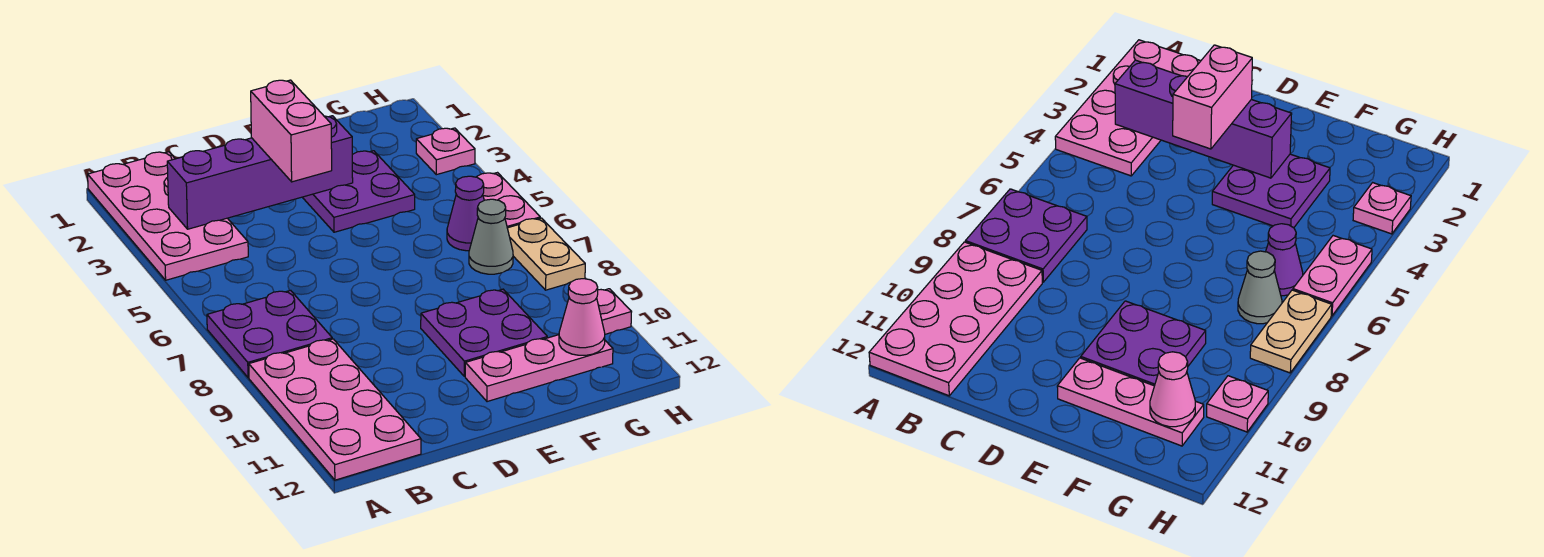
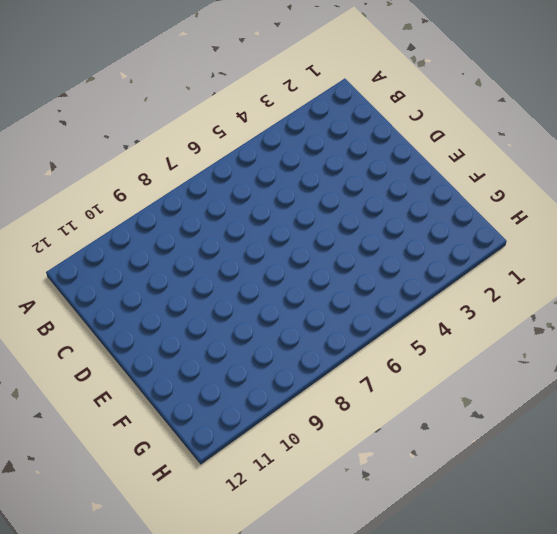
none -> pink 2x4 plate [88,152,248,280]
none -> purple 2x2 plate [207,290,332,378]
none -> pink 2x4 plate [249,339,421,480]

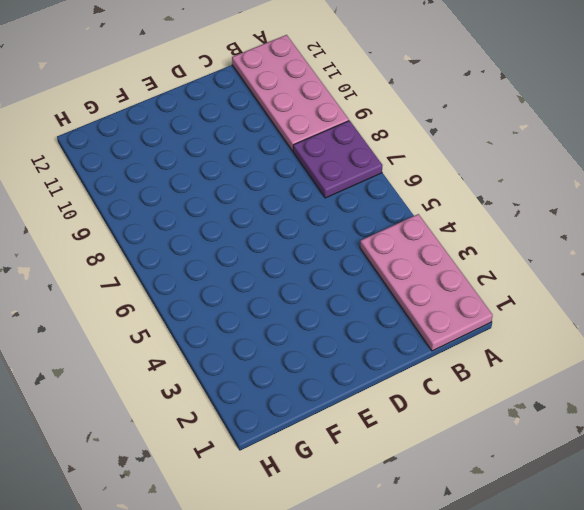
none -> purple 2x2 plate [302,151,415,232]
none -> purple 2x2 plate [421,289,547,376]
none -> pink 1x3 plate [465,335,613,402]

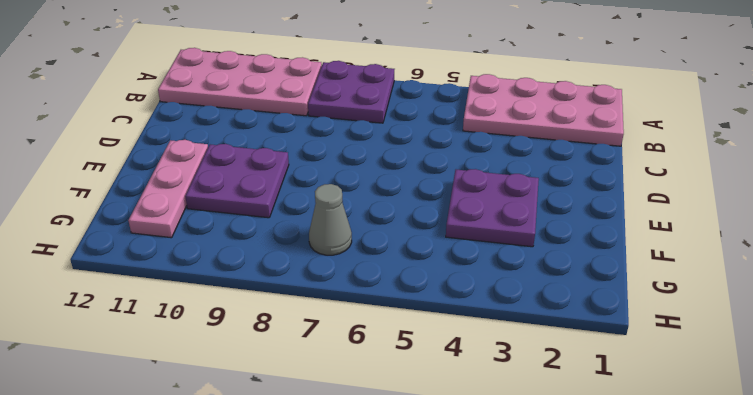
none -> purple 1x1 cone [447,176,484,251]
none -> pink 1x1 plate [416,128,475,175]
none -> pink 1x2 plate [477,173,540,228]

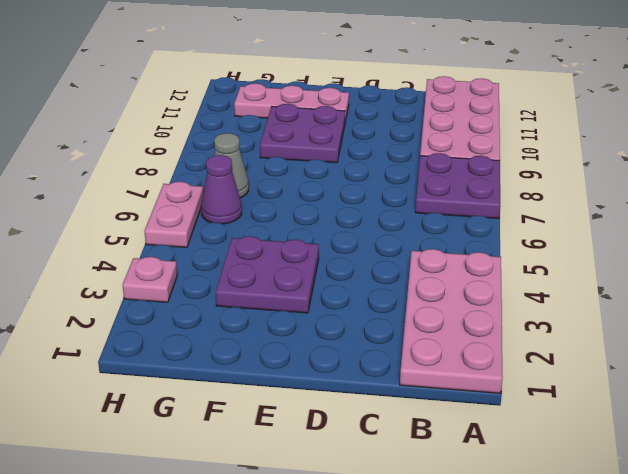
none -> tan 1x2 plate [507,218,585,290]
none -> pink 1x1 plate [597,289,631,334]
none -> purple 1x4 brick [167,116,353,229]

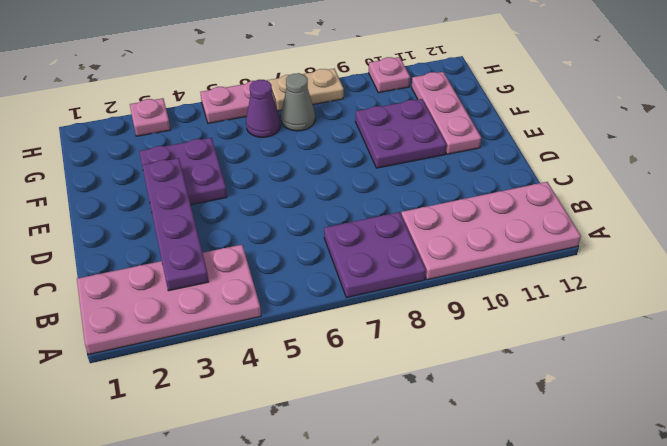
purple 1x4 plate [142,158,209,291] -> purple 1x4 brick [167,116,353,229]
none -> pink 1x1 cone [559,279,605,355]
none -> pink 1x2 brick [251,80,332,182]

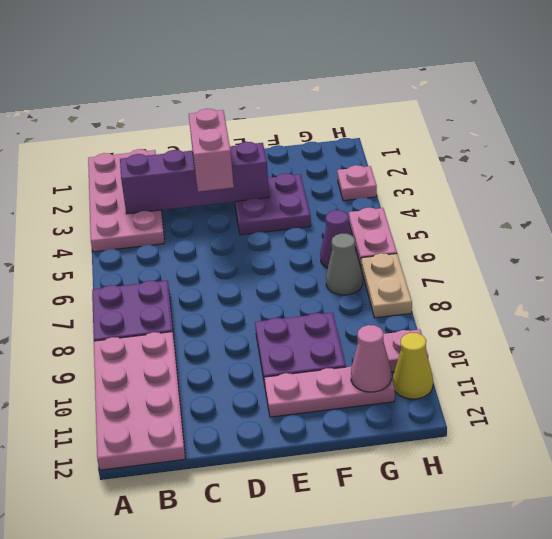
yellow 1x1 cone [393,333,433,399] -> none

